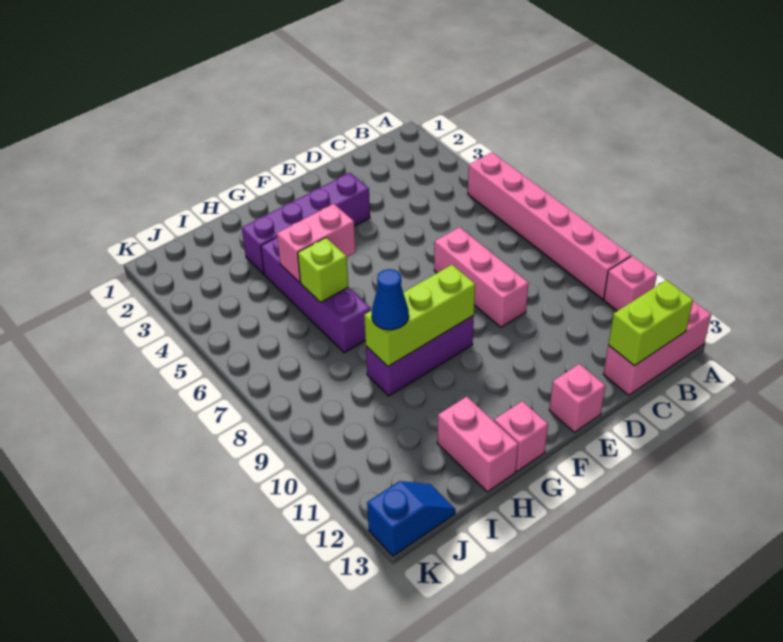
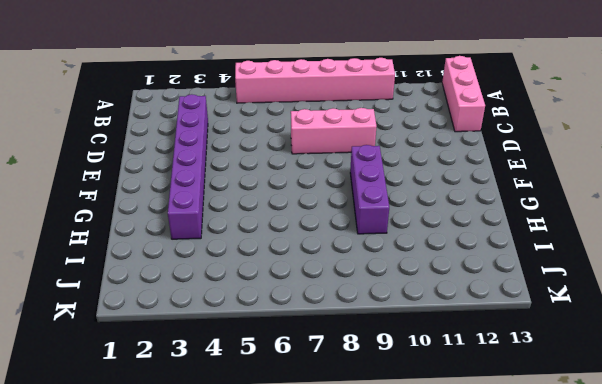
purple 1x6 brick [168,94,208,239] -> purple 1x4 brick [242,173,370,274]
none -> pink 1x1 brick [604,256,657,311]
none -> pink 1x1 brick [549,364,605,432]
none -> pink 1x1 brick [494,401,548,471]

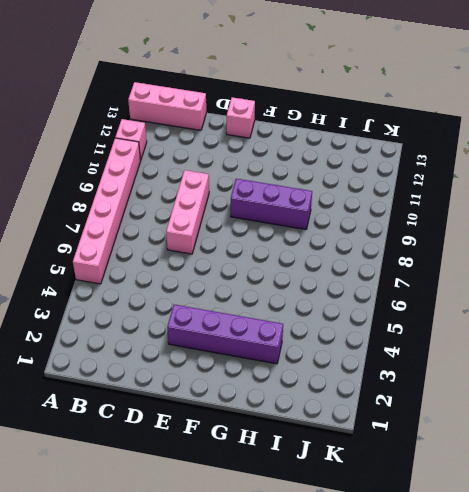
none -> pink 1x1 brick [494,401,548,471]
none -> purple 1x4 brick [261,237,371,353]
none -> pink 1x2 brick [437,397,518,492]

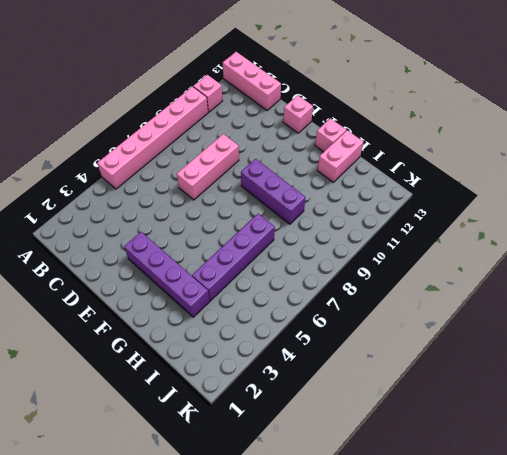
none -> blue 1x2 slope [367,481,455,556]
none -> lime 1x2 brick [608,280,693,366]
none -> lime 1x3 brick [364,265,475,366]

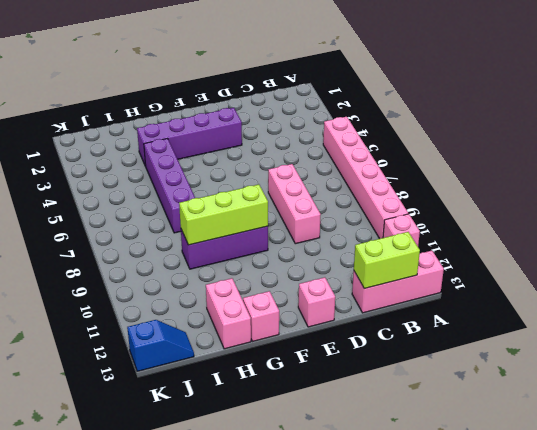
none -> pink 1x2 brick [277,204,356,282]
none -> lime 1x1 brick [298,238,348,302]
none -> blue 1x1 cone [372,269,409,330]

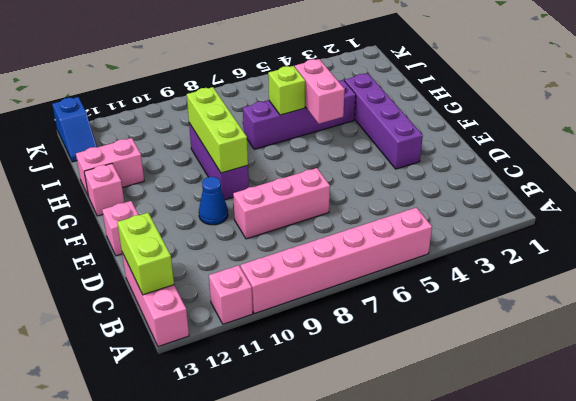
blue 1x1 cone [199,177,228,225] -> blue 1x1 cone moved to [372,269,409,330]

